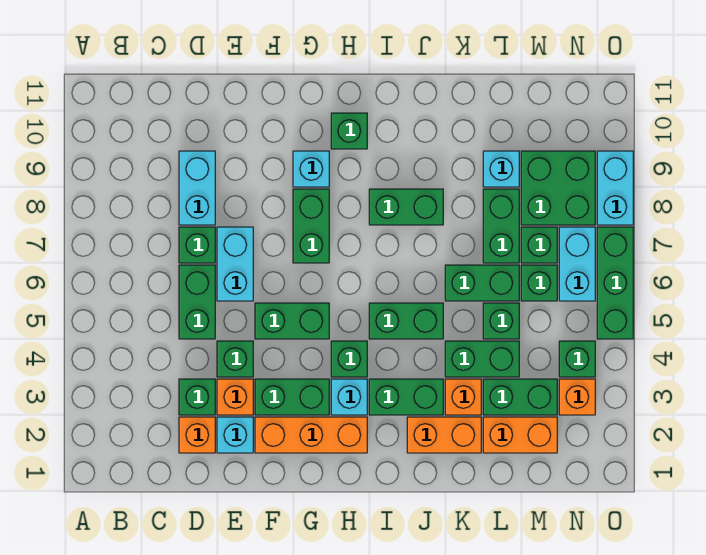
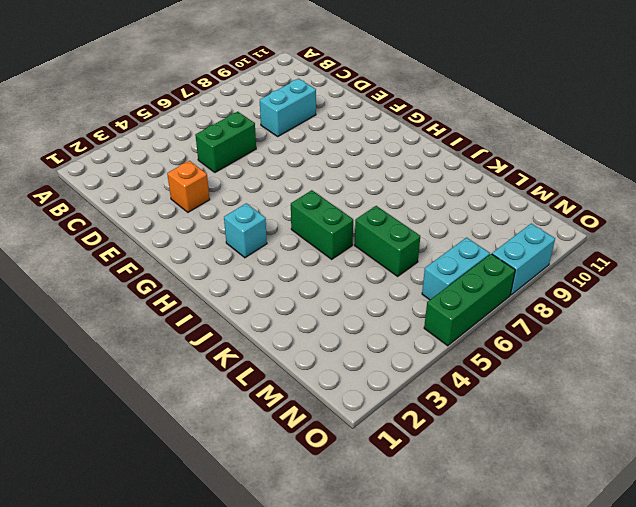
none -> orange 1x1 brick [179,417,215,453]
none -> green 1x1 brick [179,379,215,415]
none -> green 1x1 brick [179,227,215,263]
none -> cyan 1x1 brick [217,417,253,453]

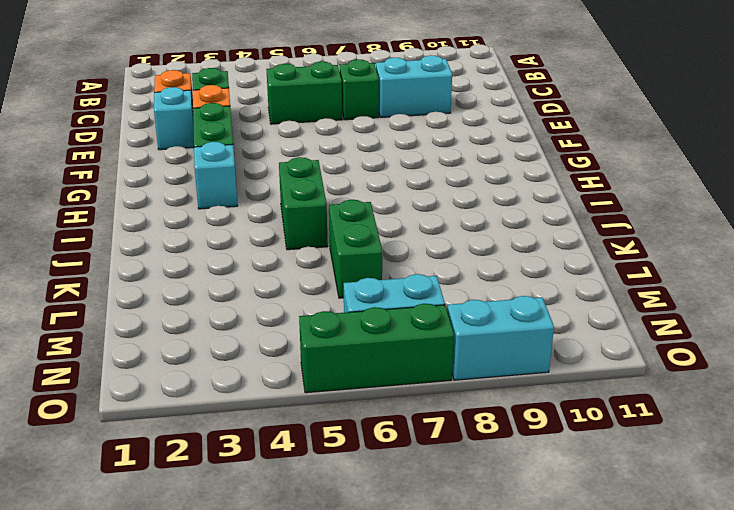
none -> green 1x1 brick [217,341,253,377]
none -> cyan 1x2 brick [217,227,253,301]
none -> orange 1x3 brick [255,417,367,453]
none -> green 1x2 brick [255,303,329,339]

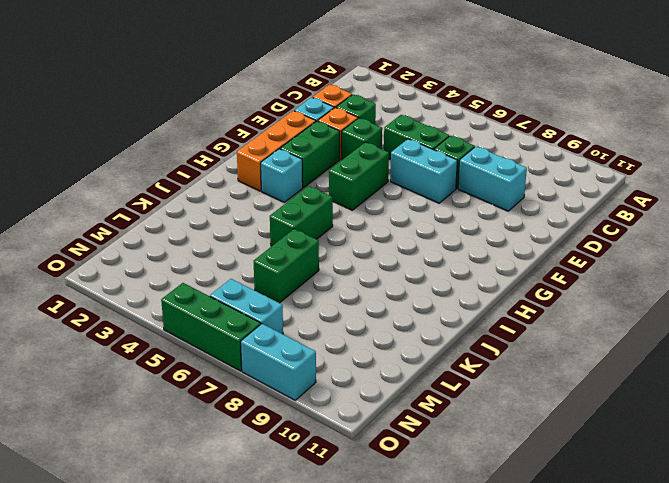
none -> green 1x2 brick [293,189,329,263]
none -> cyan 1x1 brick [293,151,329,187]
none -> green 1x1 brick [331,341,367,377]
none -> green 1x1 brick [331,113,367,149]

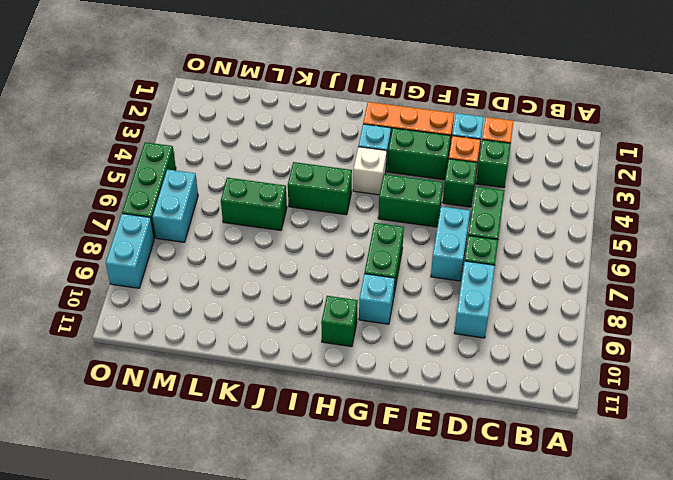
white 1x1 brick [353,147,387,195] -> green 1x1 brick [331,341,367,377]
none -> green 1x2 brick [369,379,443,415]
none -> green 1x2 brick [369,189,443,225]
none -> orange 1x2 brick [407,417,481,453]
none -> orange 1x1 brick [445,379,481,415]

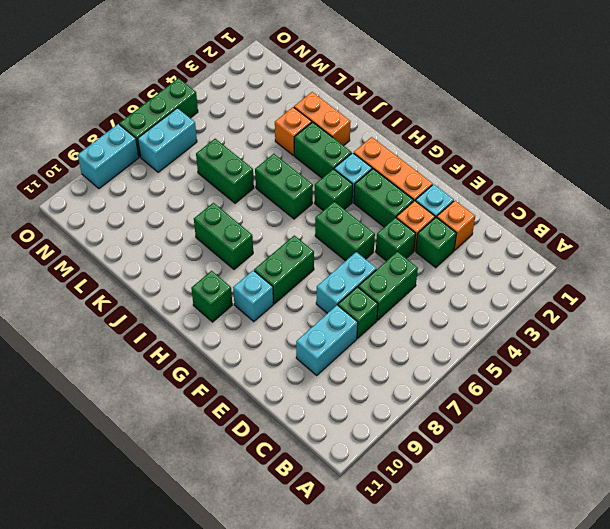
none -> green 1x2 brick [445,341,519,377]
none -> orange 1x2 brick [483,417,557,453]
none -> green 1x2 brick [483,379,557,415]
none -> green 1x1 brick [483,303,519,339]

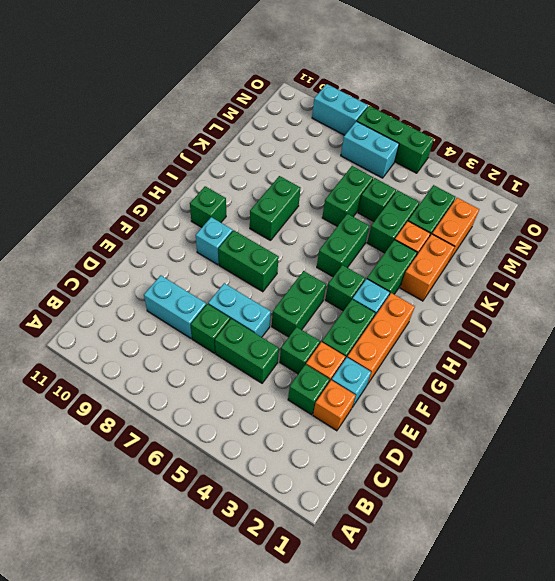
none -> green 1x2 brick [483,189,519,263]
none -> cyan 1x1 brick [483,151,519,187]
none -> green 1x1 brick [521,265,557,301]
none -> green 1x1 brick [521,227,557,263]

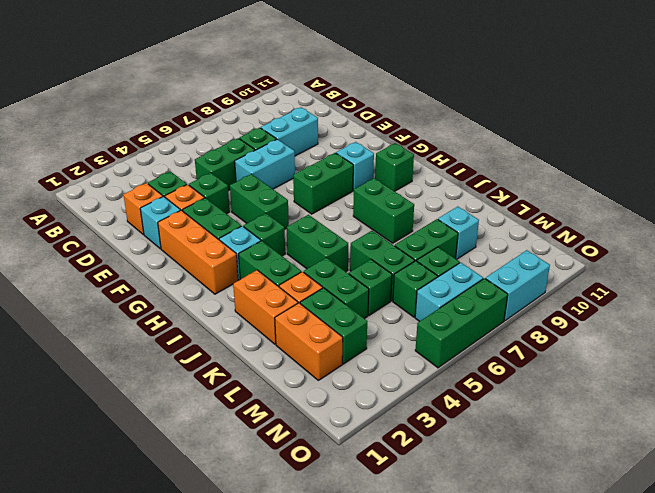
none -> green 2x2 brick [521,151,595,225]
none -> orange 1x1 brick [559,379,595,415]
none -> green 1x1 brick [559,341,595,377]

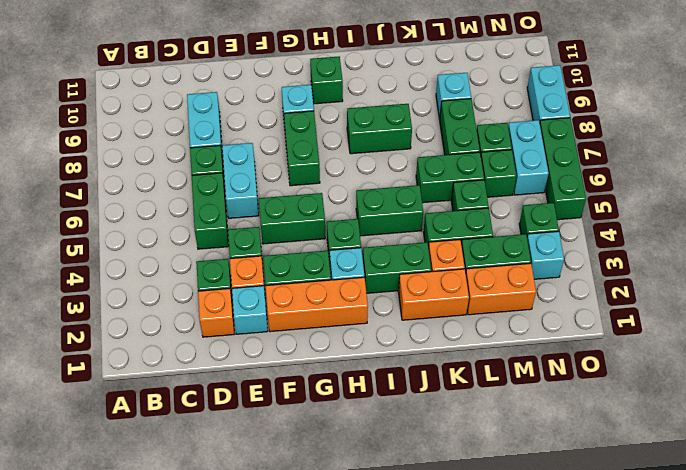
cyan 1x1 brick [527,231,564,279] -> orange 1x1 brick [559,379,595,415]
none -> green 2x2 brick [521,151,595,225]

